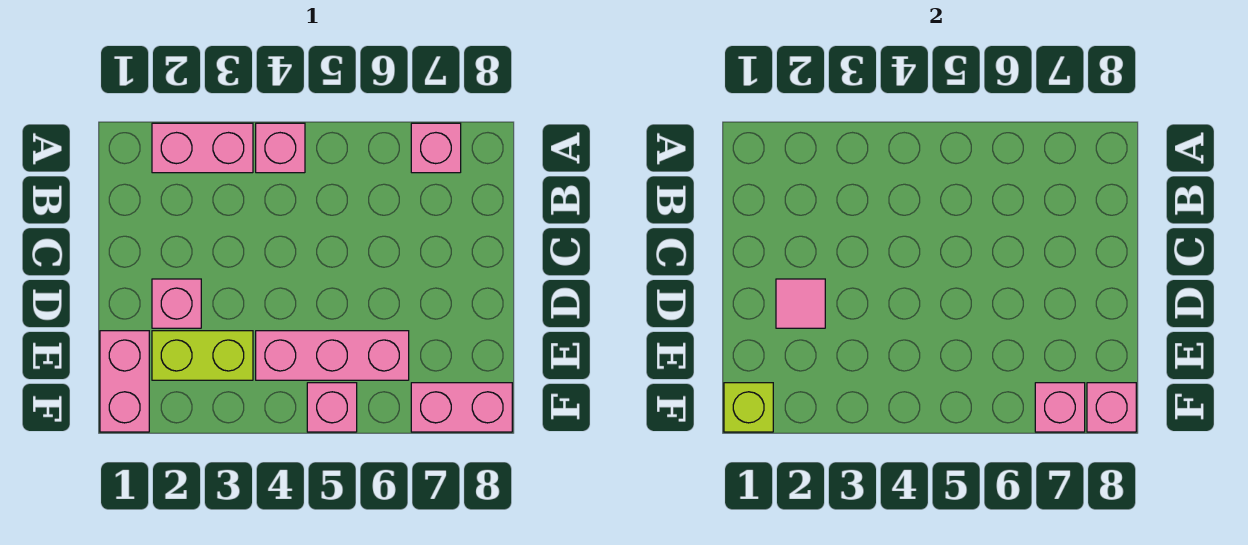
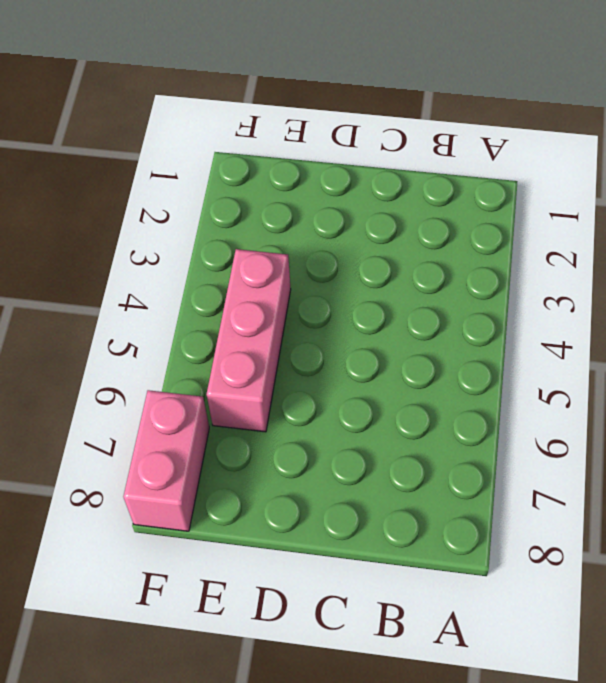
none -> pink 1x2 brick [152,123,253,173]
none -> pink 1x1 brick [256,123,305,173]
none -> pink 1x1 brick [411,123,461,173]

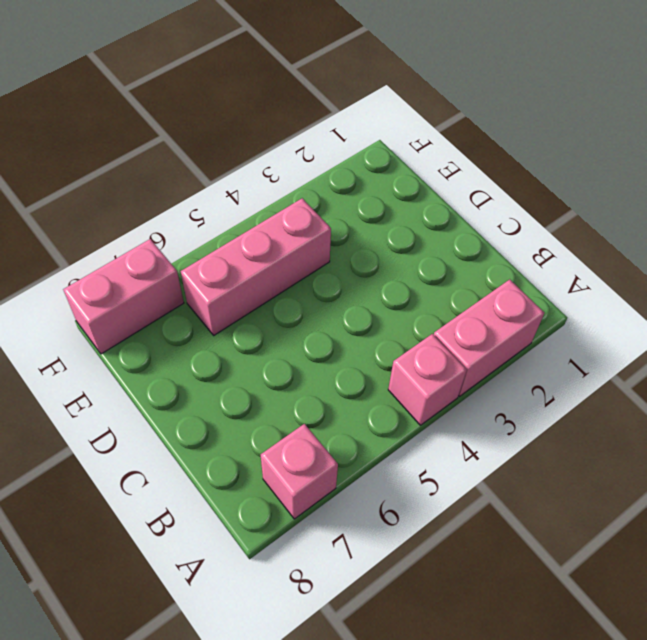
none -> pink 1x1 brick [152,279,201,328]
none -> pink 1x2 brick [100,331,149,432]
none -> lime 1x2 brick [152,331,253,380]

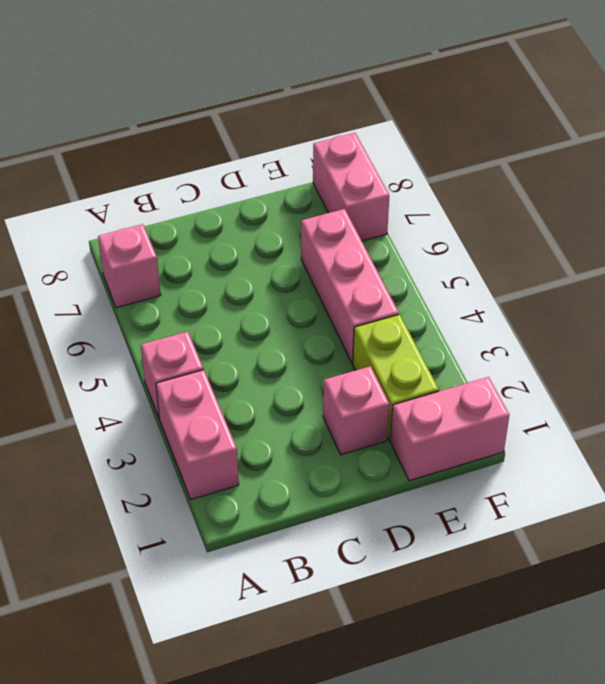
none -> pink 1x1 brick [307,383,357,432]
none -> pink 1x1 tile [776,279,825,328]
none -> lime 1x1 brick [724,383,773,432]

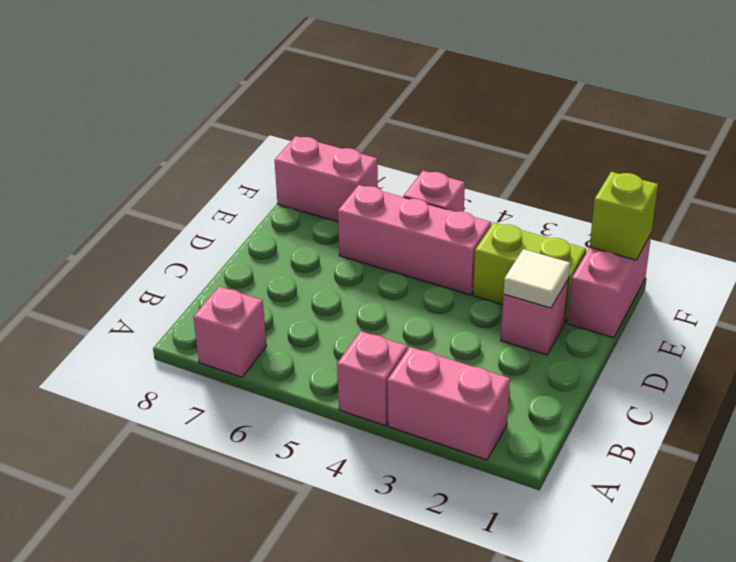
white 1x1 tile [504,249,570,308] -> pink 1x1 tile [776,279,825,328]
none -> pink 1x1 brick [1035,383,1085,432]
none -> pink 1x1 brick [1087,383,1136,432]

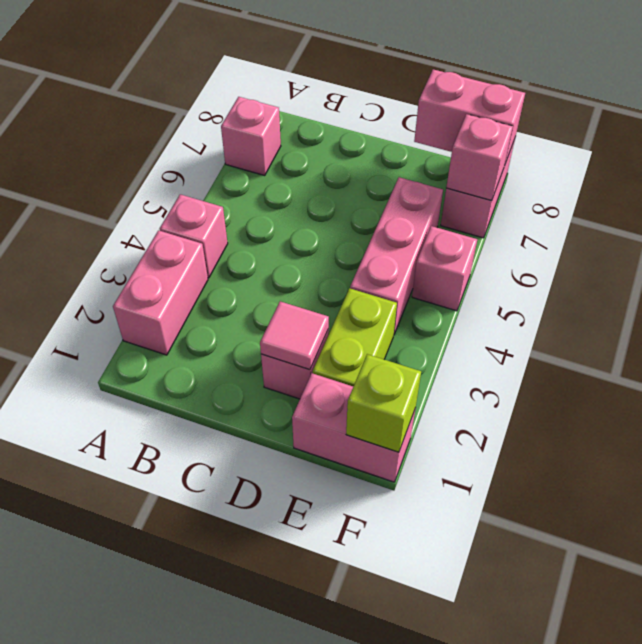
pink 1x2 brick [414,69,525,166] -> pink 1x1 brick [1087,383,1136,432]

